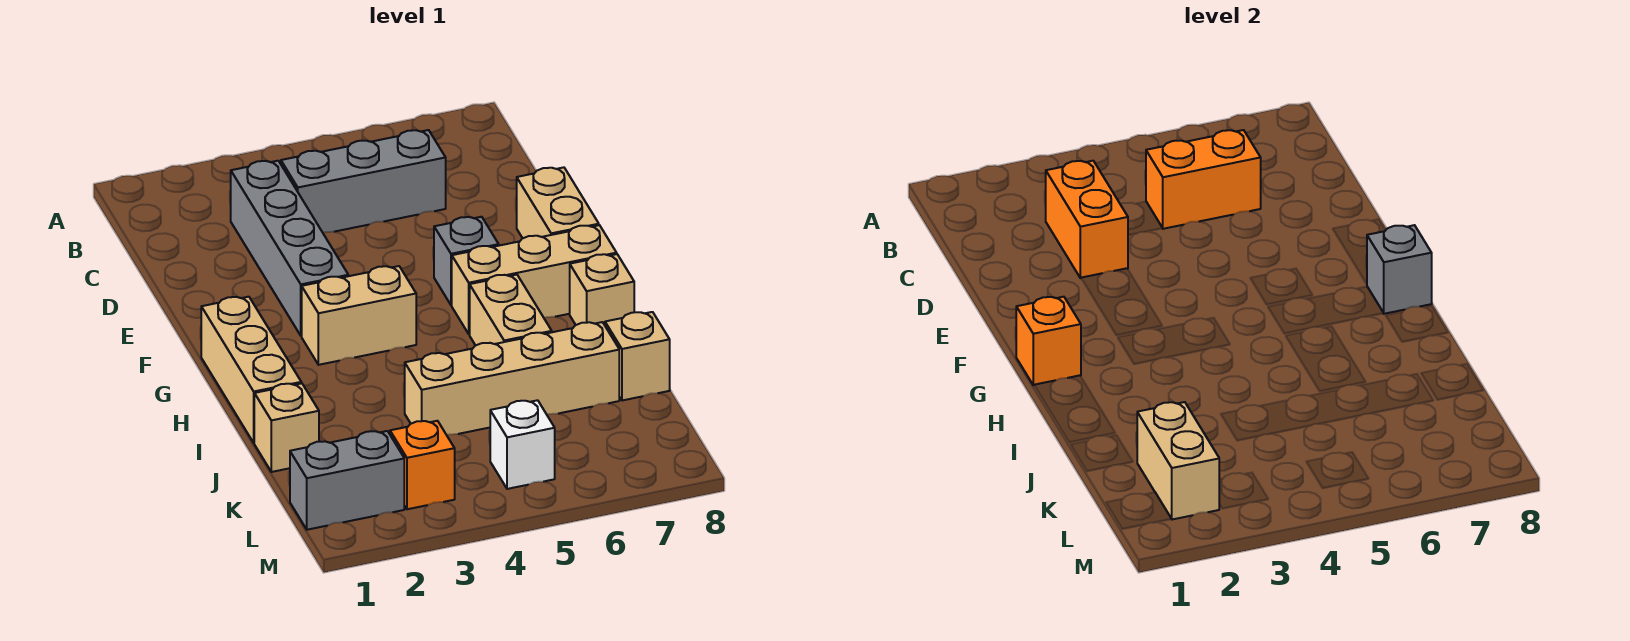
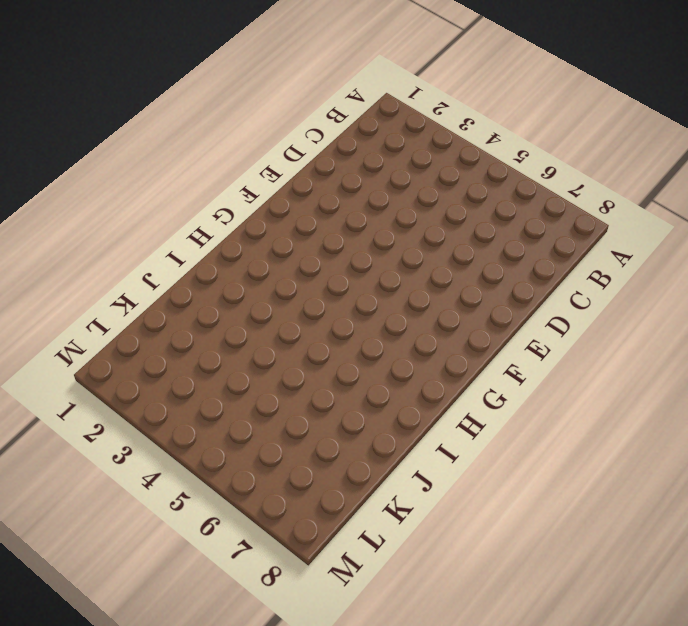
none -> grey 1x4 brick [231,161,348,336]
none -> grey 1x3 brick [281,130,446,233]
none -> tan 1x2 brick [517,167,599,238]

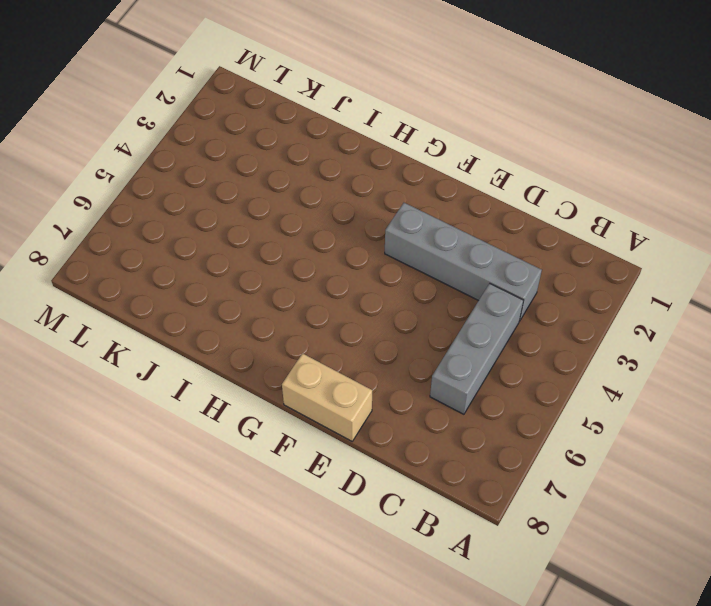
none -> grey 1x1 brick [434,217,499,305]
none -> tan 1x3 brick [201,297,301,443]
none -> tan 1x2 brick [302,266,416,365]

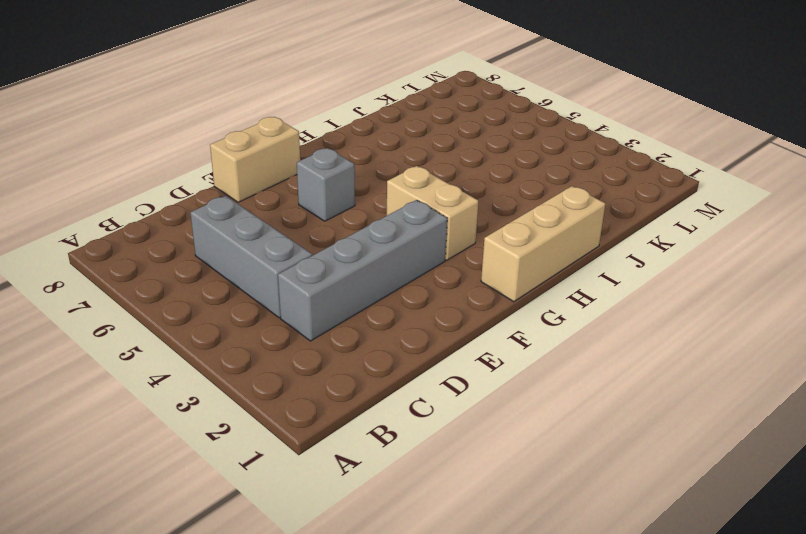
none -> tan 1x3 brick [452,225,617,334]
none -> tan 1x2 brick [470,275,552,345]
none -> tan 1x1 brick [570,254,634,325]

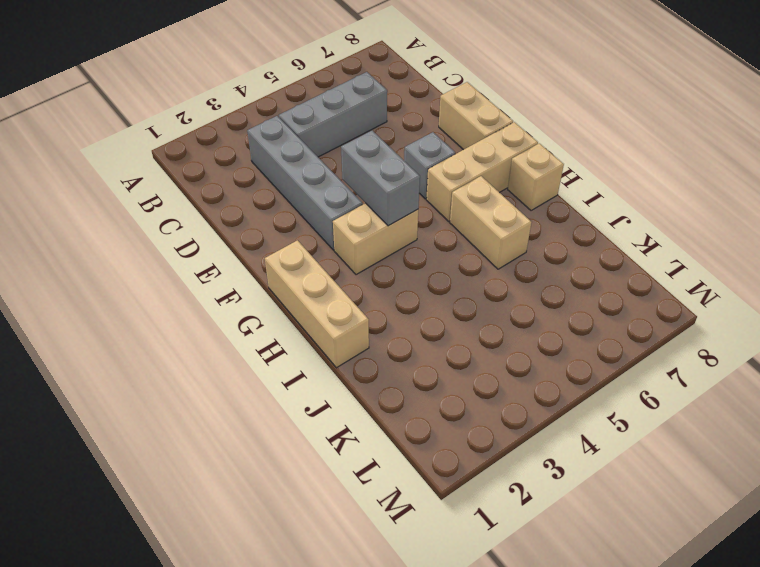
grey 1x2 brick [341,131,420,226] -> grey 1x2 brick turned to [290,431,404,530]
none -> tan 1x1 brick [254,383,319,472]
none -> tan 1x4 brick [405,322,619,435]
none -> tan 1x1 brick [605,312,670,400]

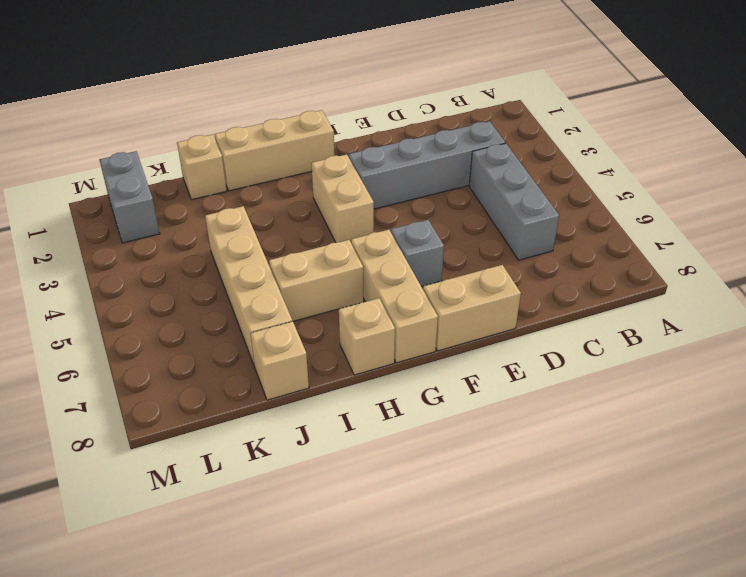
none -> orange 1x1 brick [390,421,455,509]
none -> white 1x1 brick [490,400,555,489]
none -> orange 1x2 brick [1046,161,1128,278]

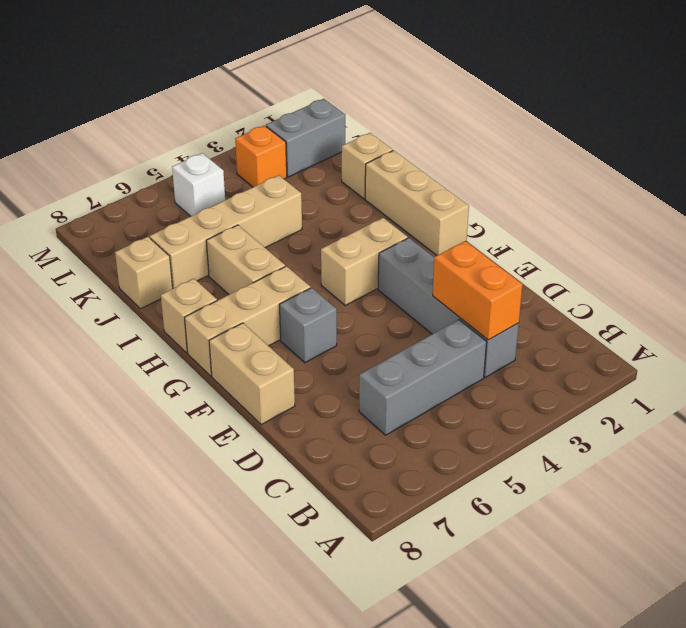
none -> orange 1x2 brick [1146,130,1261,229]
none -> orange 1x1 brick [1016,297,1081,385]
none -> grey 1x1 brick [1367,225,1432,314]

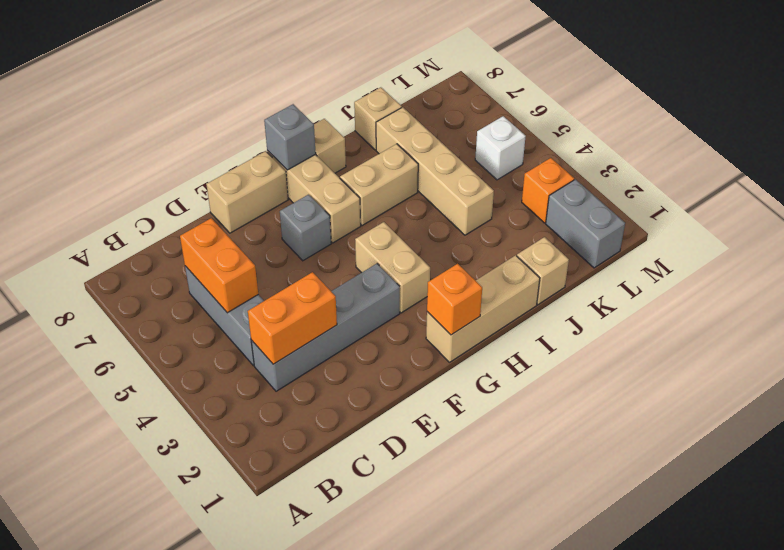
none -> tan 1x2 brick [1137,402,1219,519]

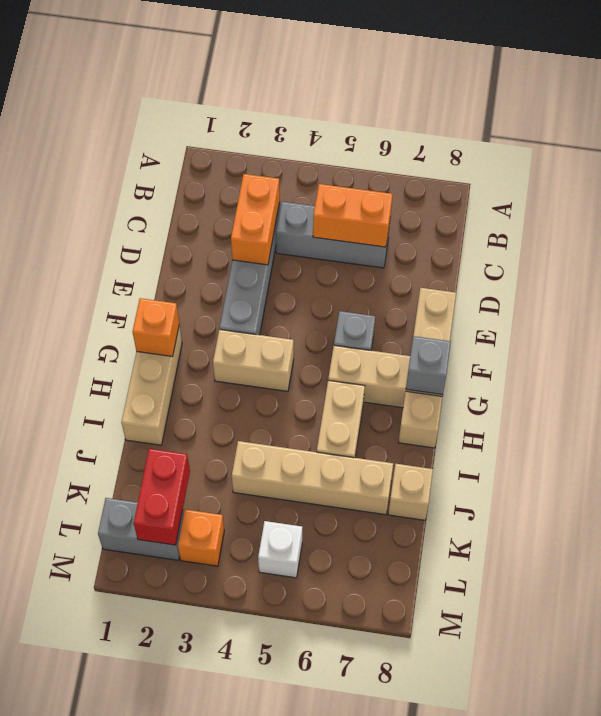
red 1x2 brick [134,449,190,545] -> tan 1x2 brick [1137,402,1219,519]
none -> tan 1x1 brick [254,383,319,472]

